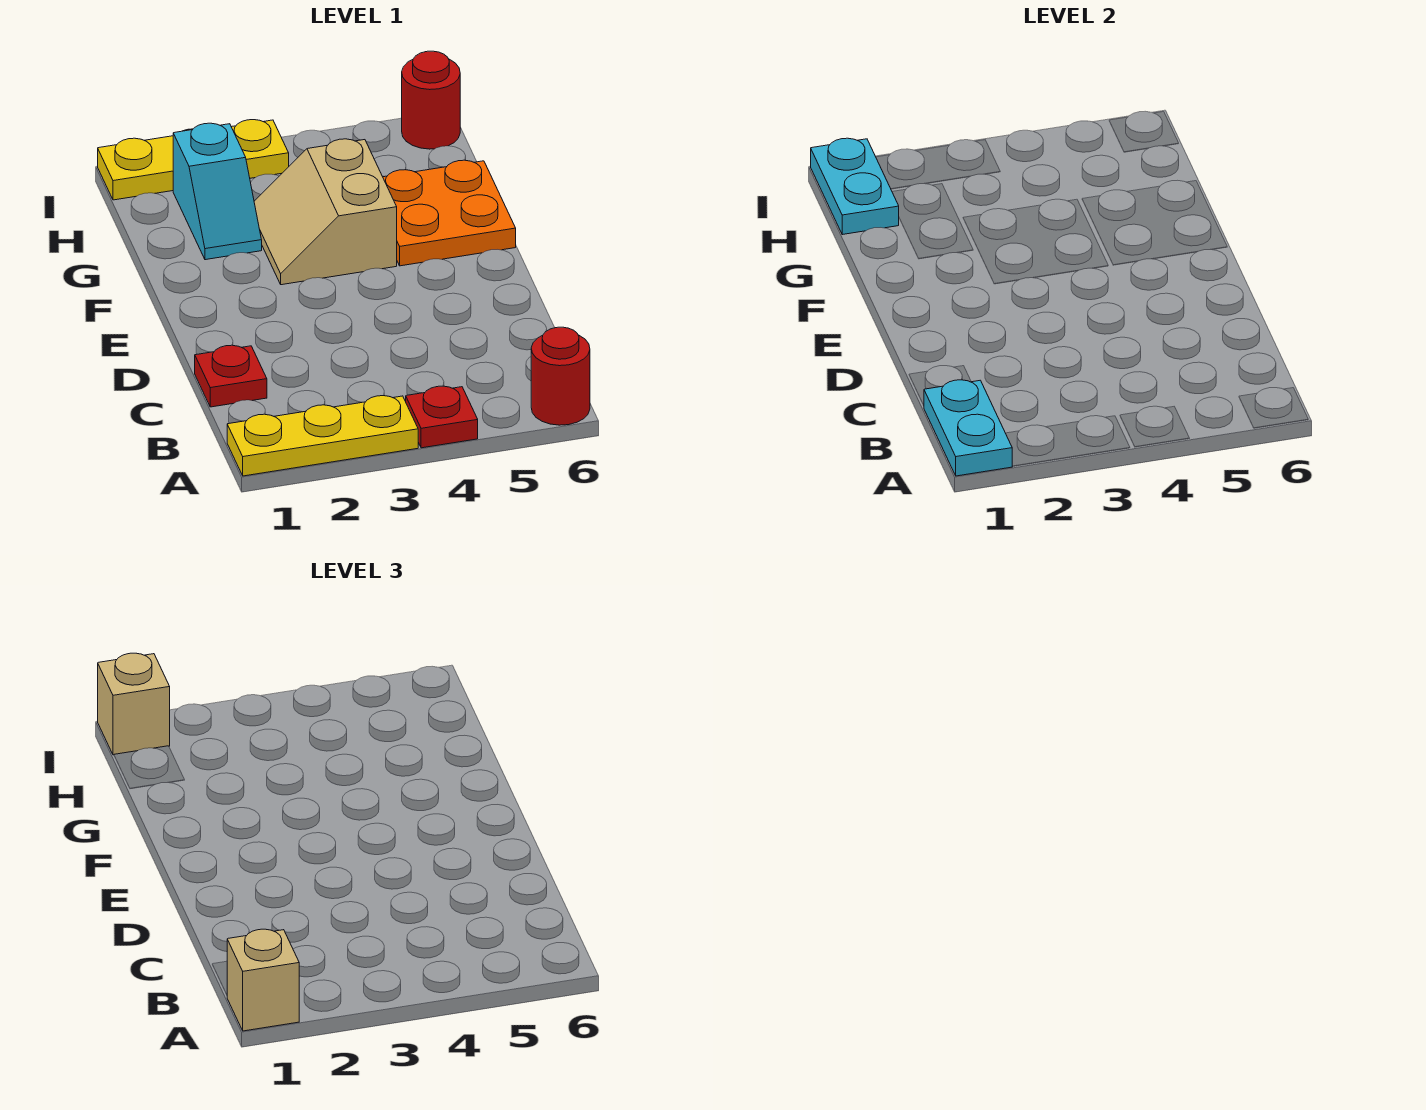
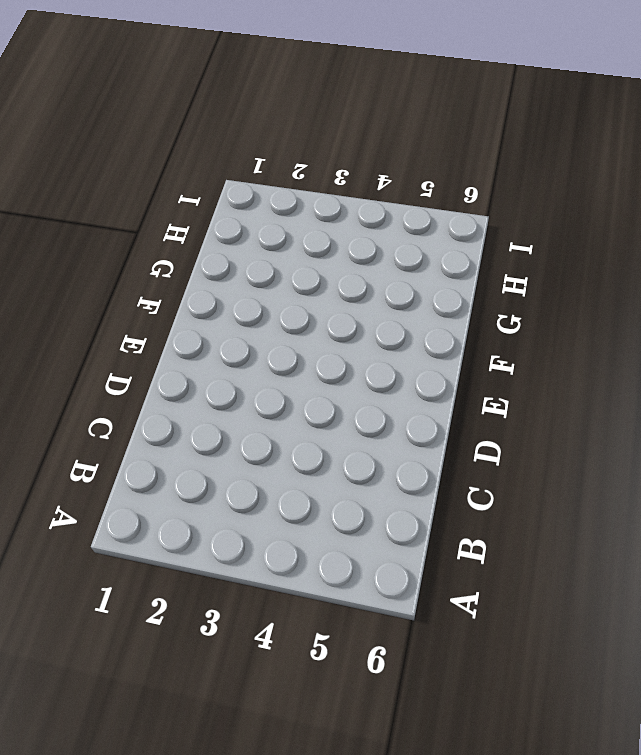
none -> yellow 1x3 plate [227,396,418,476]
none -> red 1x1 plate [406,386,478,448]
none -> red 1x1 round brick [531,327,590,425]

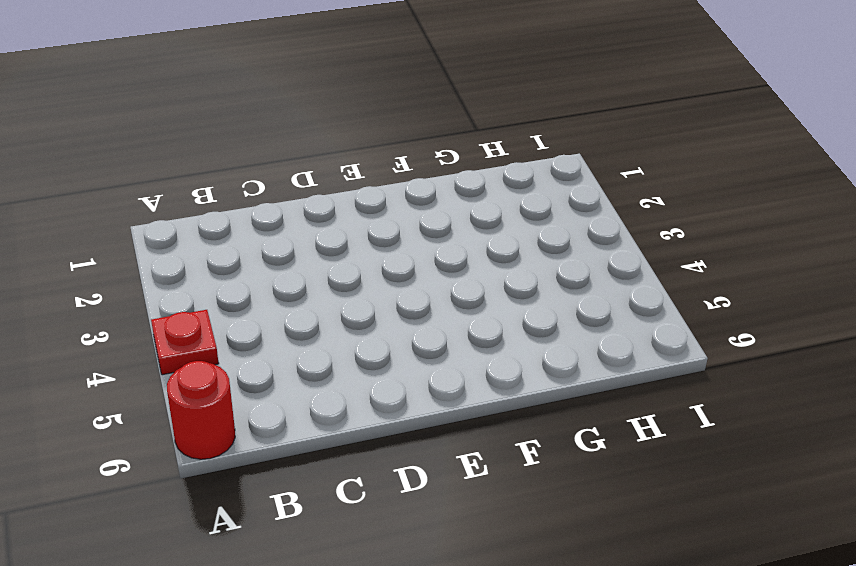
none -> yellow 1x3 plate [227,396,418,476]
none -> red 1x1 plate [195,345,267,407]
none -> tan 2x2 slope [254,139,397,285]

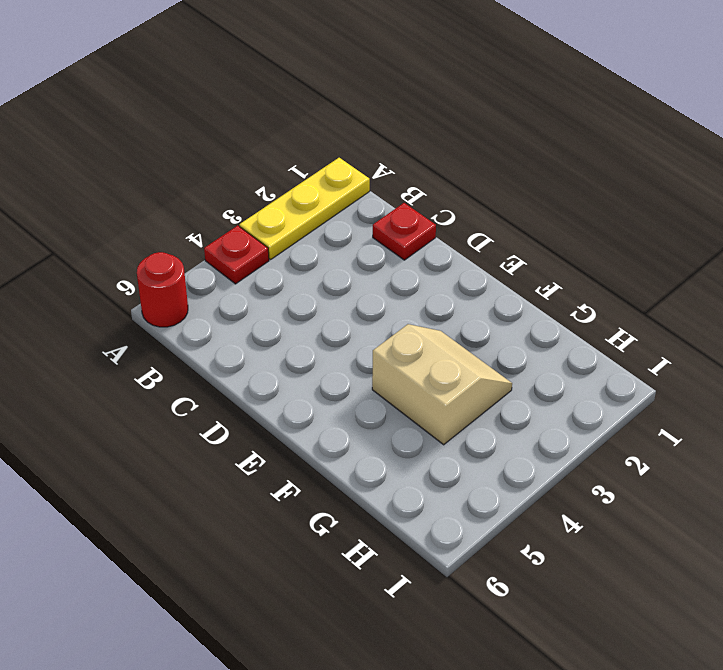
none -> orange 2x2 plate [383,160,516,266]
none -> cyan 1x2 slope [173,123,262,260]
none -> yellow 1x3 plate [98,120,289,200]

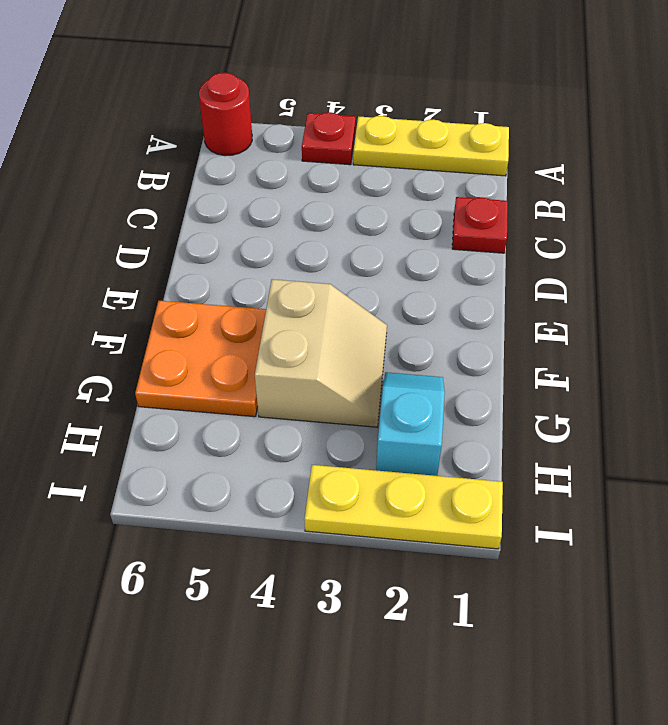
none -> red 1x1 round brick [402,51,460,149]
none -> cyan 1x2 plate [924,380,1012,476]
none -> cyan 1x2 plate [811,138,899,235]

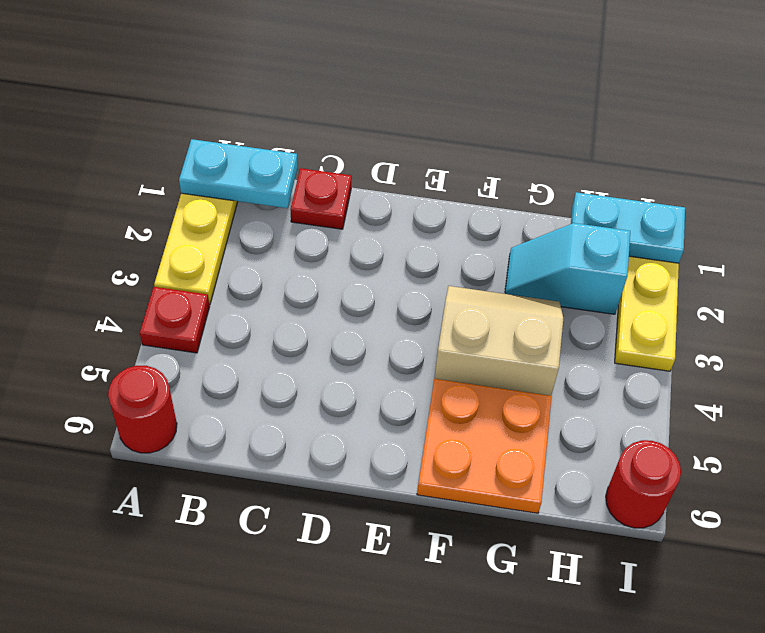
none -> tan 1x1 brick [227,929,299,1031]
none -> tan 1x1 brick [98,653,170,755]

